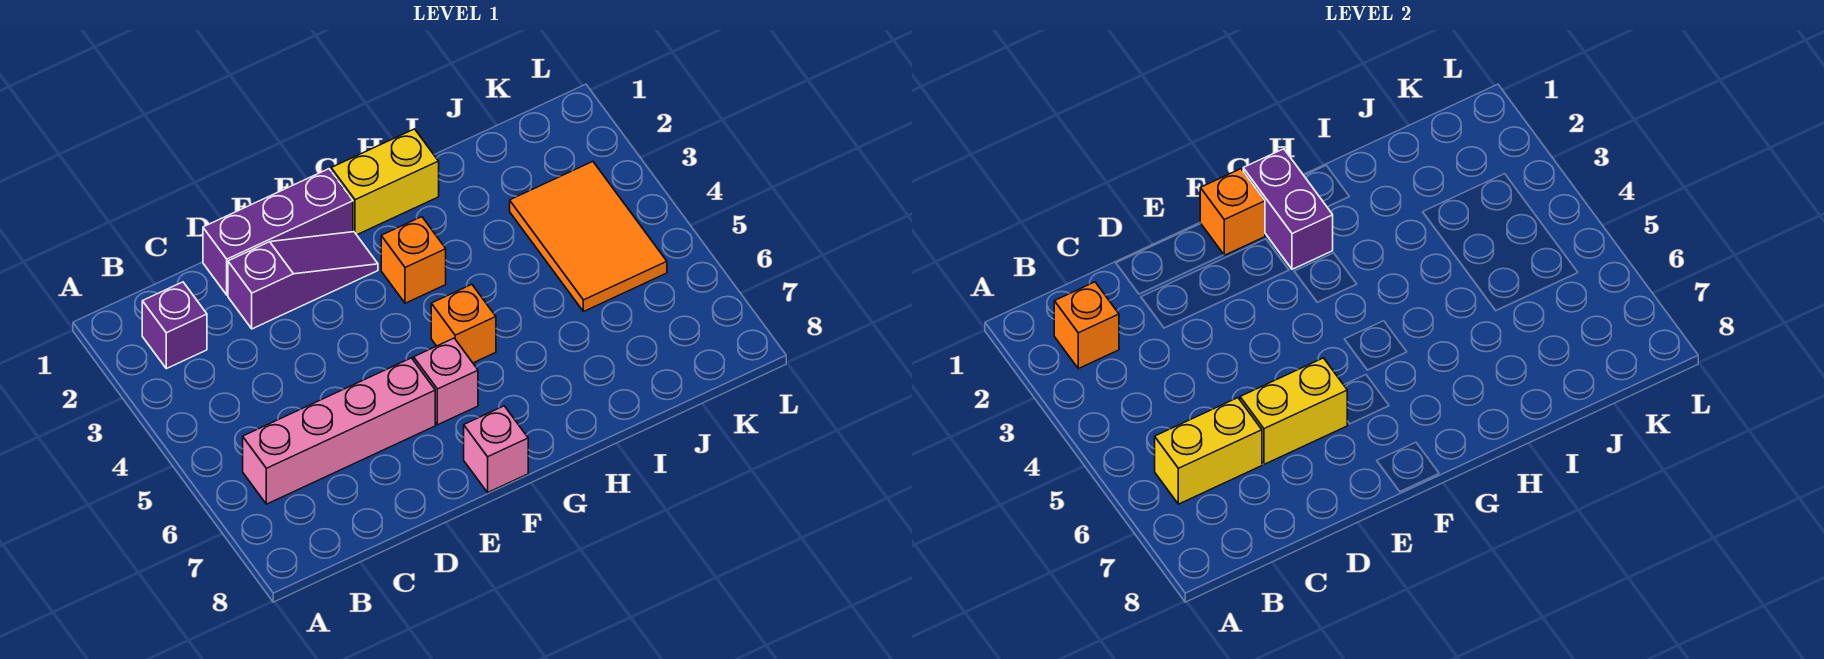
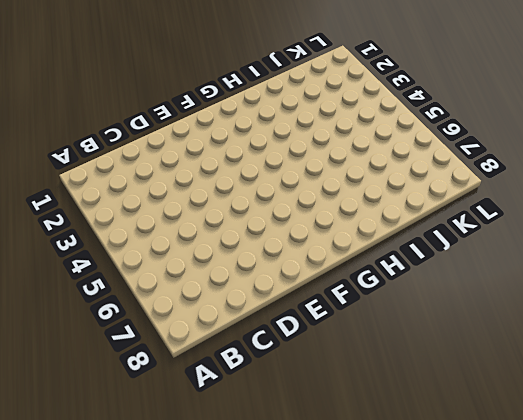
none -> purple 1x1 brick [142,282,207,369]
none -> pink 1x4 brick [243,358,435,504]
none -> purple 1x3 brick [203,169,353,295]

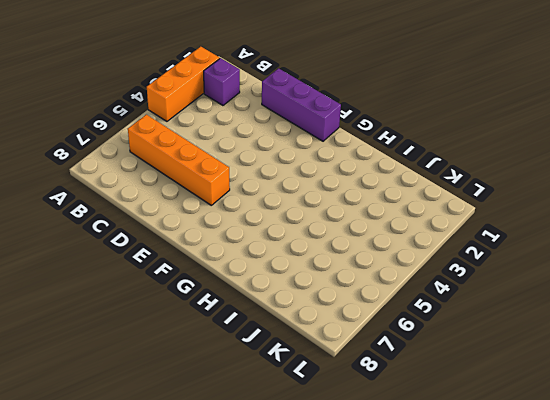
orange 1x3 brick [147,47,220,121] -> none
orange 1x4 brick [128,115,230,205] -> pink 1x4 brick [243,358,435,504]
none -> purple 1x3 slope [228,232,378,329]
none -> pink 1x1 brick [414,338,478,425]
none -> pink 1x1 brick [464,406,528,492]

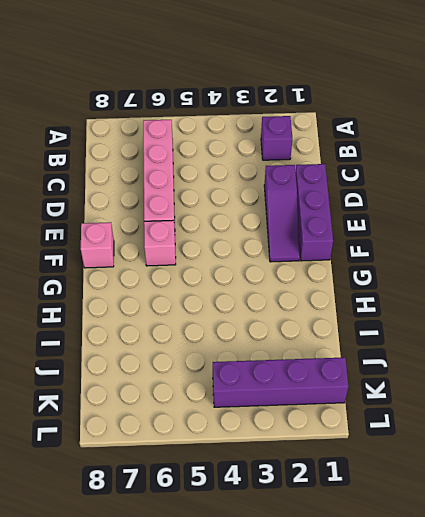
purple 1x4 brick [213,357,349,407] -> orange 2x3 tile [510,162,667,312]
none -> yellow 1x2 brick [331,129,439,235]
none -> orange 1x1 brick [381,217,446,303]
none -> orange 1x1 brick [431,284,496,363]

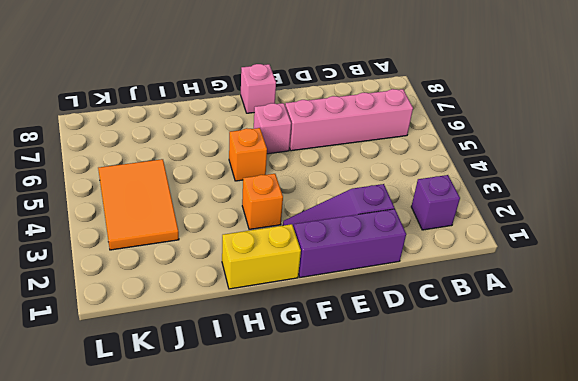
none -> orange 1x1 brick [1054,282,1119,369]
none -> yellow 1x2 brick [1155,398,1262,504]
none -> yellow 1x2 brick [1240,358,1347,464]

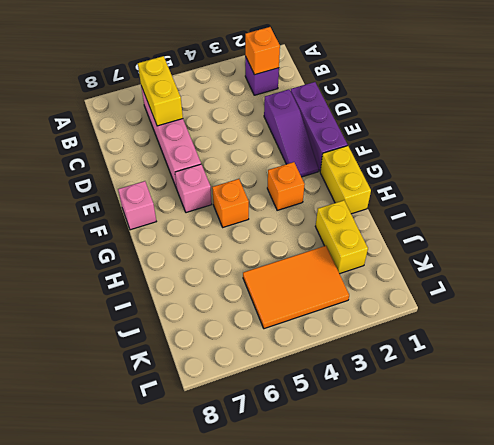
yellow 1x2 brick [315,200,368,274] -> yellow 1x2 brick moved to [1240,358,1347,464]
none -> orange 1x1 brick [1200,169,1265,255]
none -> purple 1x2 brick [1243,149,1333,269]

